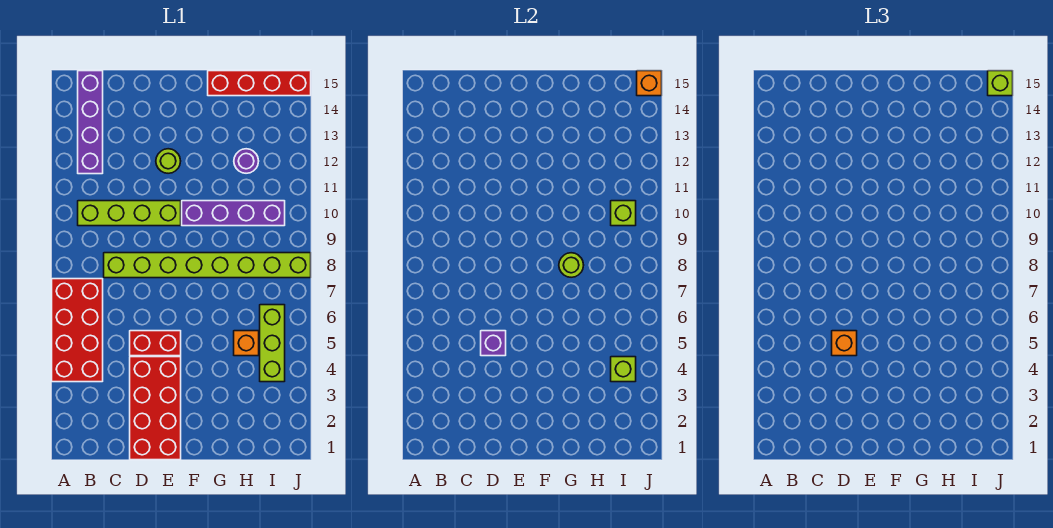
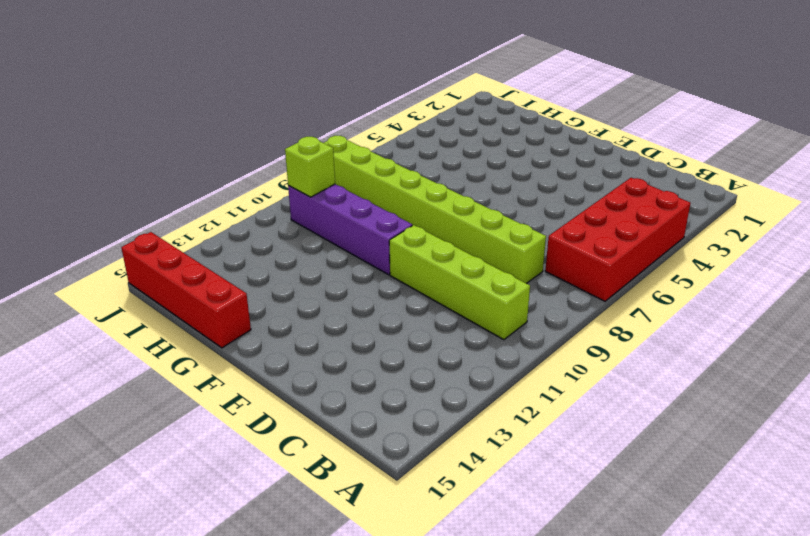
none -> purple 1x4 brick [78,71,103,174]
none -> red 2x4 brick [130,357,181,460]
none -> red 1x2 brick [130,331,181,356]

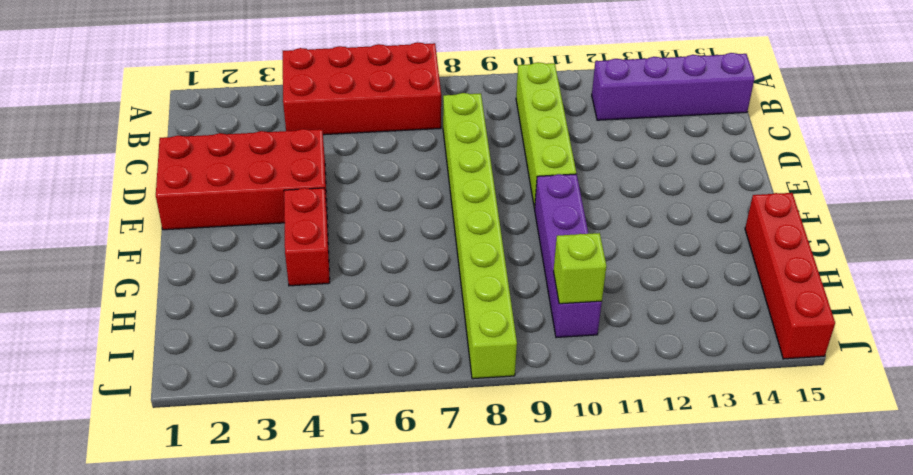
red 1x2 brick [284,188,330,286] -> red 1x2 brick moved to [130,331,181,356]
none -> lime 1x1 round brick [156,149,181,173]
none -> orange 1x1 brick [234,331,259,356]
none -> purple 1x1 round brick [234,149,259,173]

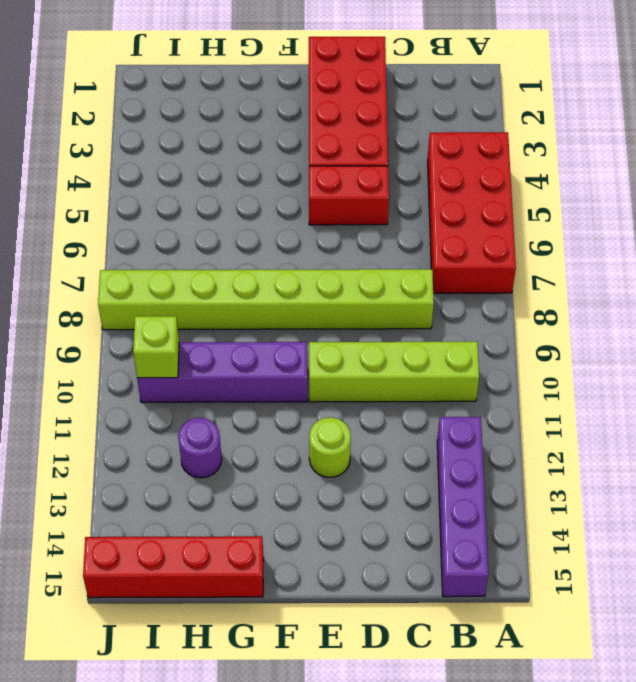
none -> orange 1x1 brick [234,331,259,356]
none -> lime 1x3 brick [260,305,285,382]
none -> purple 1x1 brick [481,331,506,356]

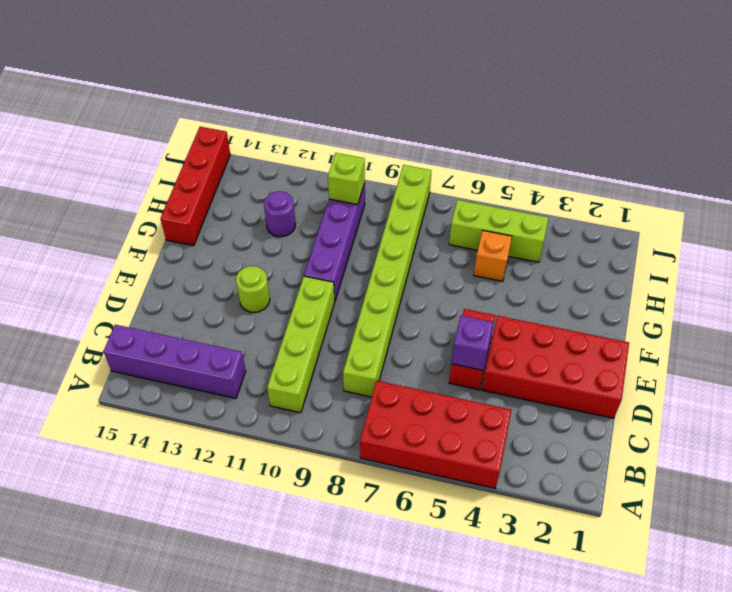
none -> lime 1x1 round brick [559,253,584,277]
none -> lime 1x1 brick [611,357,636,382]
none -> orange 1x1 brick [637,71,662,96]

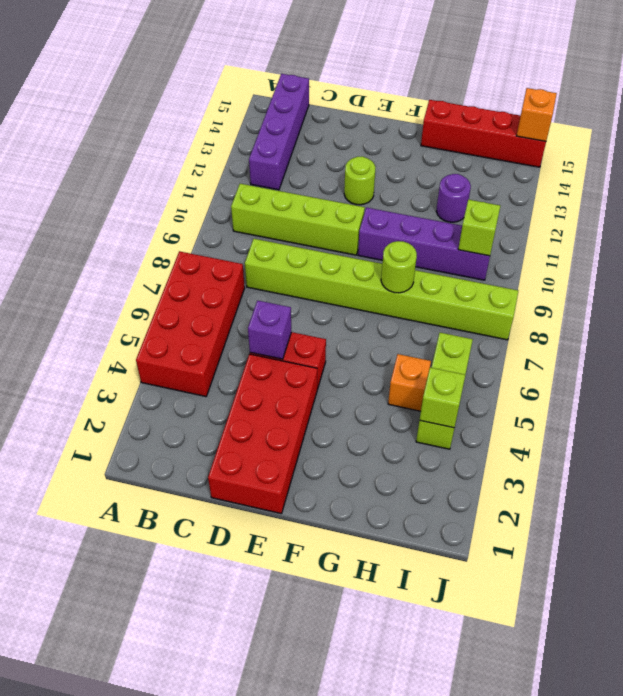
none -> orange 1x1 brick [832,331,857,356]
none -> lime 1x1 brick [988,71,1013,96]

